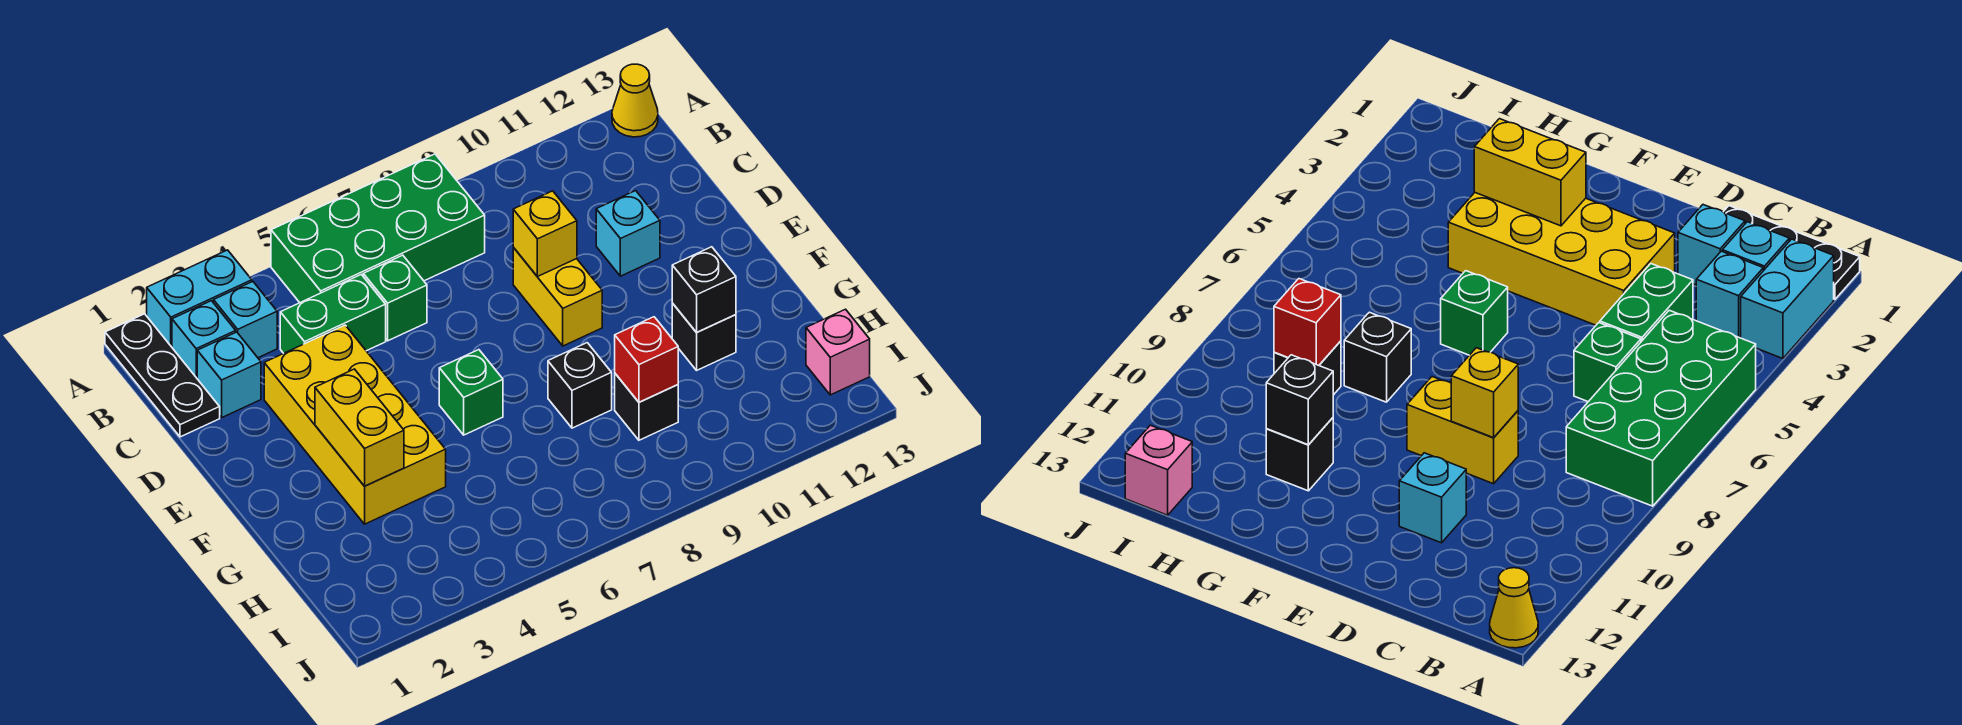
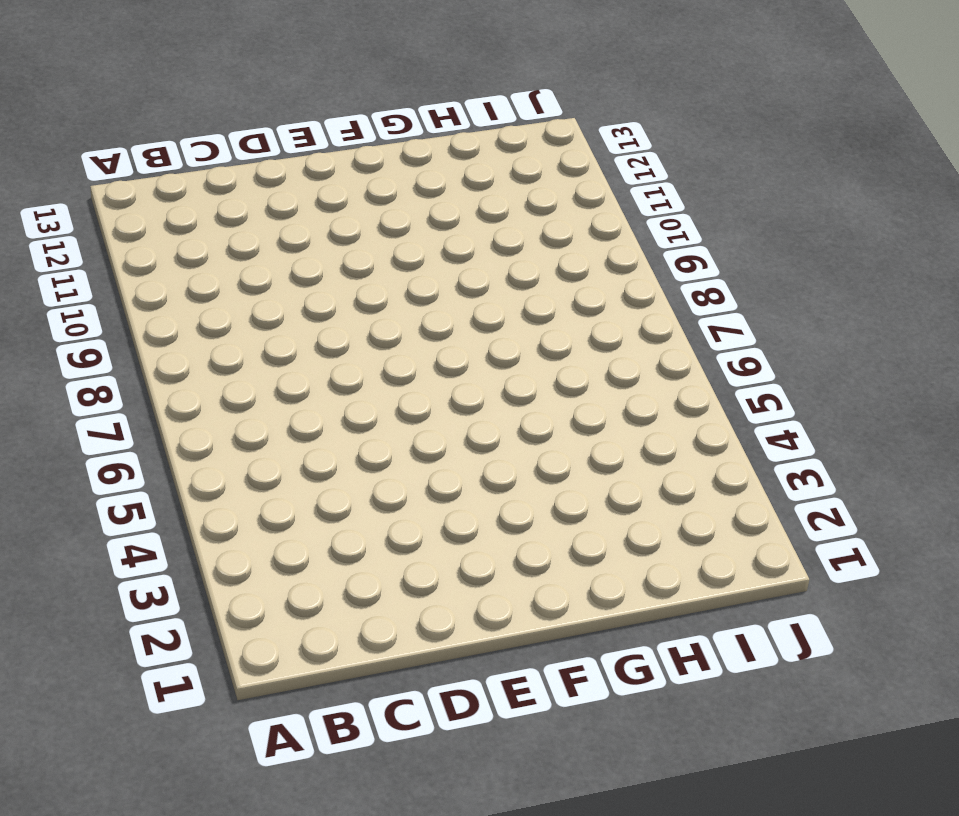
none -> black 1x3 plate [105,314,220,437]
none -> cyan 1x2 brick [147,250,252,347]
none -> green 2x4 brick [271,154,485,303]

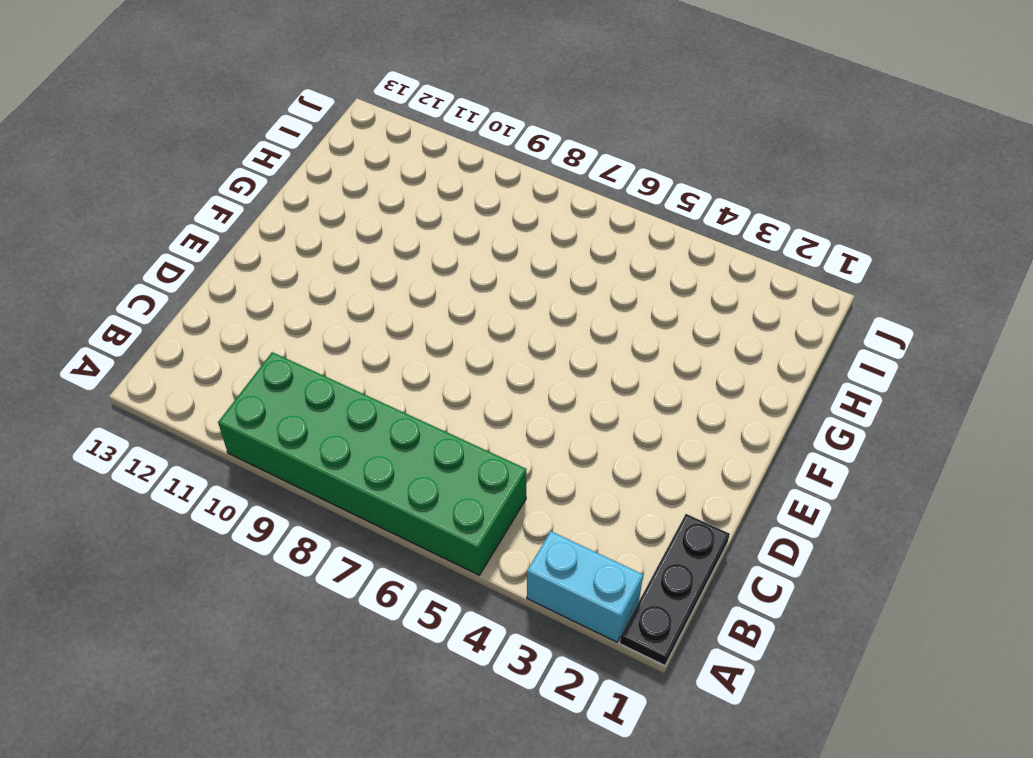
green 2x6 brick [218,352,527,575] -> green 2x4 brick [271,154,485,303]
none -> yellow 1x1 cone [612,64,658,137]
none -> cyan 1x1 brick [172,301,236,378]
none -> cyan 1x1 brick [214,282,277,358]

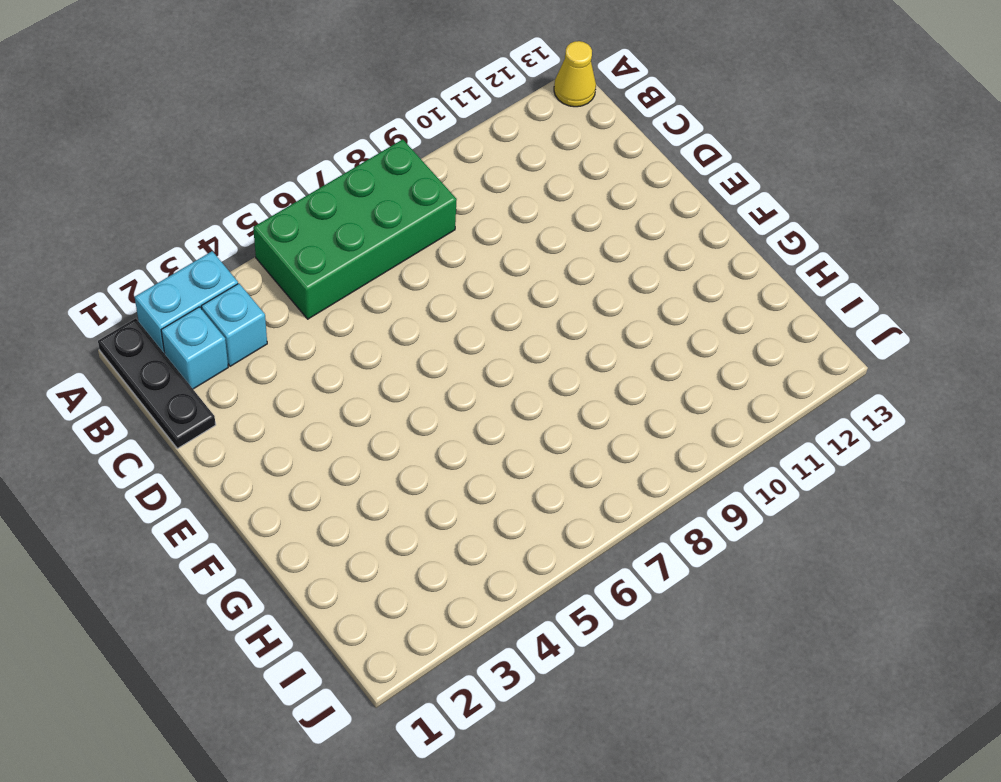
none -> cyan 1x1 brick [197,332,261,418]
none -> green 1x2 brick [280,275,386,353]
none -> green 1x1 brick [363,255,427,341]

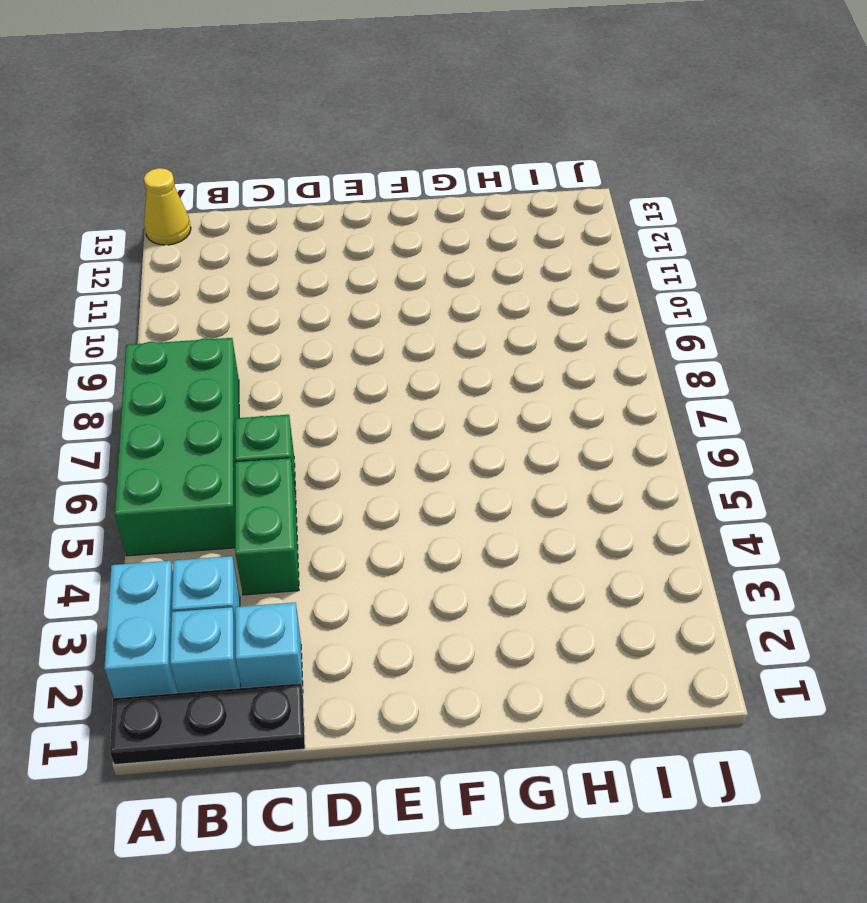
none -> yellow 2x4 brick [264,325,446,524]
none -> yellow 1x2 brick [513,248,602,346]
none -> cyan 1x1 brick [596,191,660,276]

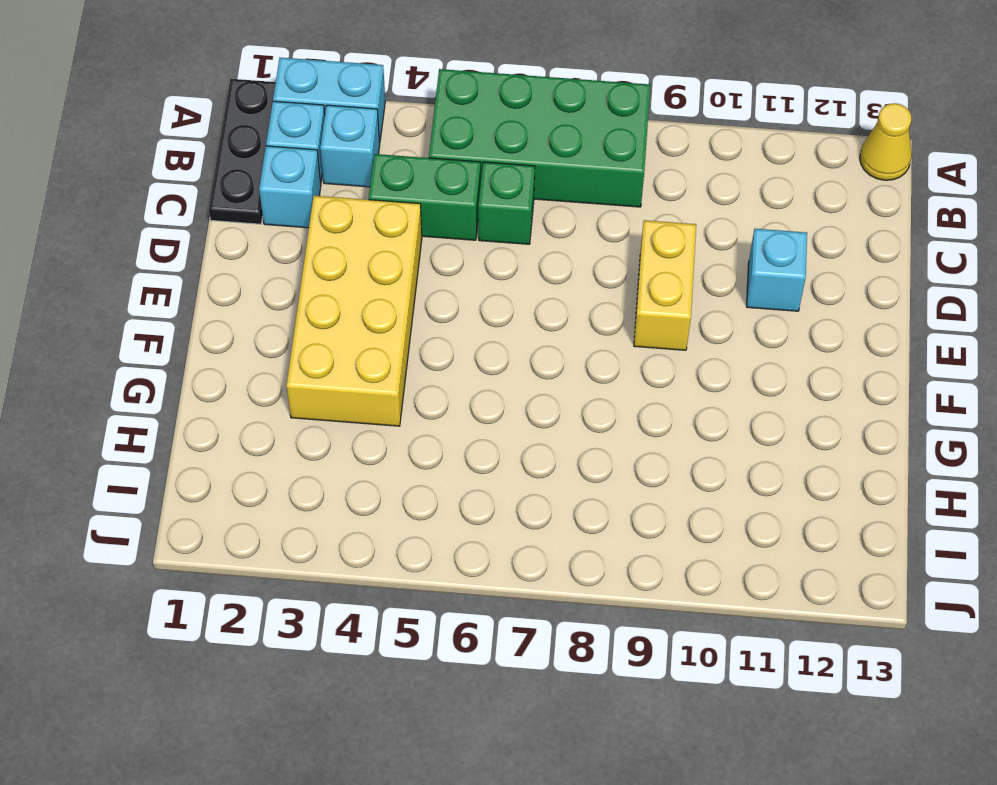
none -> green 1x1 brick [439,350,503,435]
none -> black 1x1 brick [548,343,612,428]
none -> black 1x1 brick [672,303,736,370]

